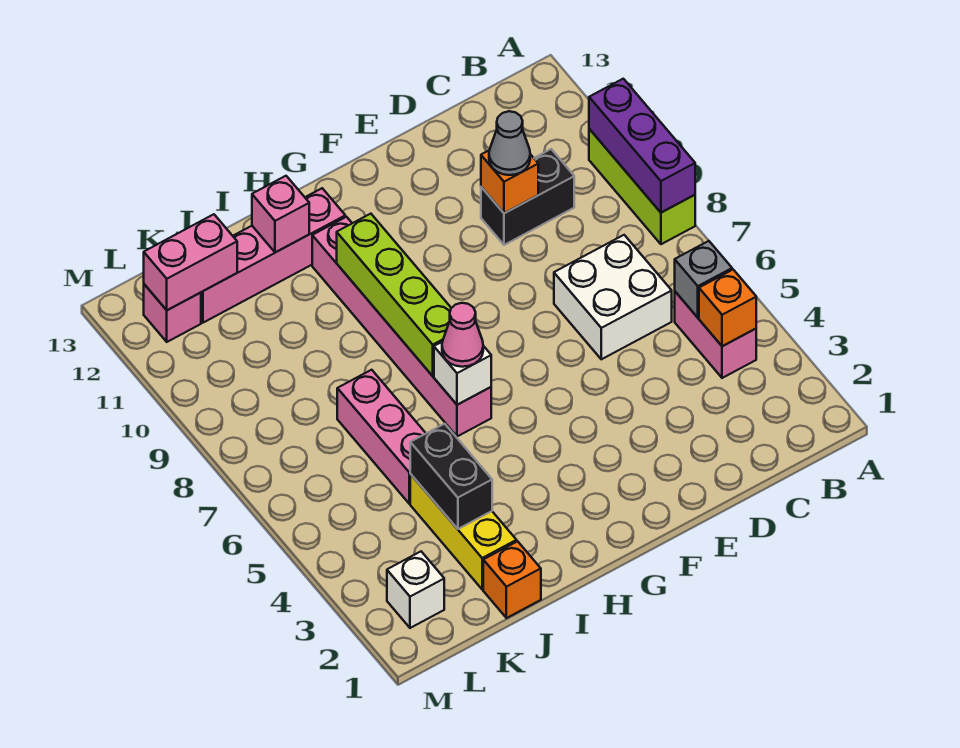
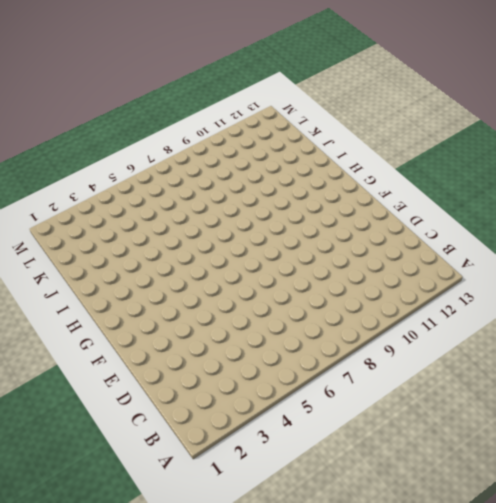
none -> lime 1x3 brick [589,129,695,244]
none -> pink 1x2 brick [675,292,756,378]
none -> white 2x2 brick [554,235,672,359]

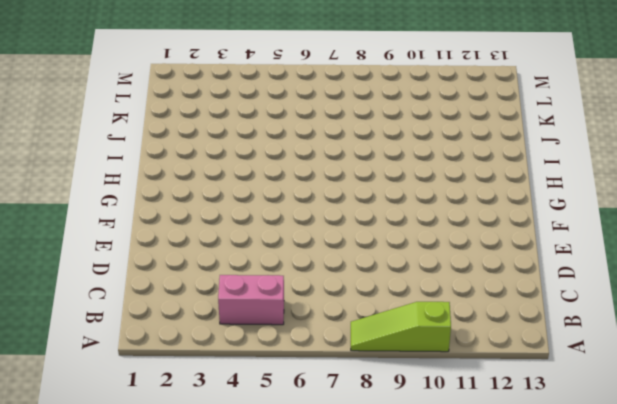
lime 1x3 slope [351,302,451,352] -> lime 1x3 brick [589,129,695,244]
none -> white 2x2 brick [554,235,672,359]
none -> black 1x2 brick [481,149,574,245]
none -> pink 1x6 brick [312,217,491,436]

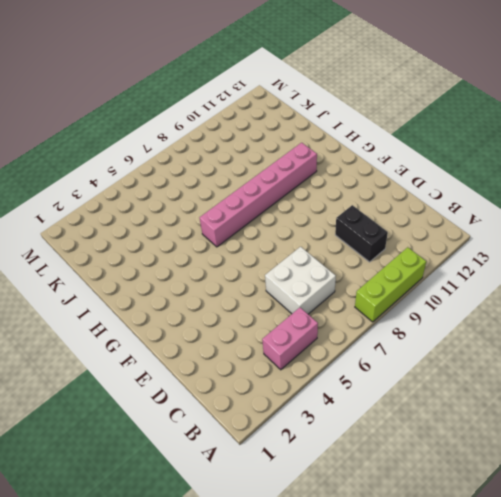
none -> pink 1x4 brick [201,188,345,323]
none -> orange 1x1 brick [483,541,541,618]
none -> yellow 1x3 brick [410,474,517,589]

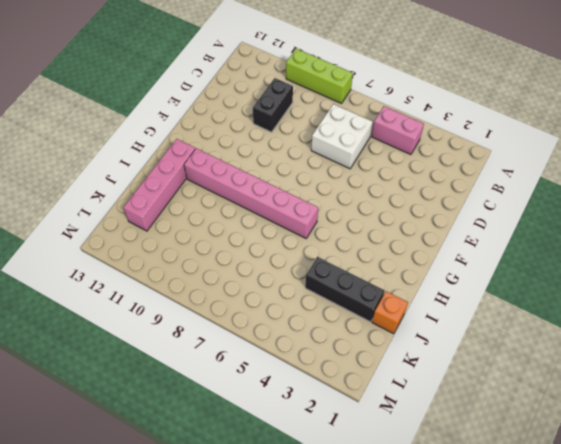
black 1x3 brick [305,257,385,322] -> yellow 1x3 brick [410,474,517,589]
none -> pink 1x3 brick [337,370,426,504]
none -> white 1x1 brick [387,552,444,628]
none -> pink 1x1 brick [144,284,201,342]

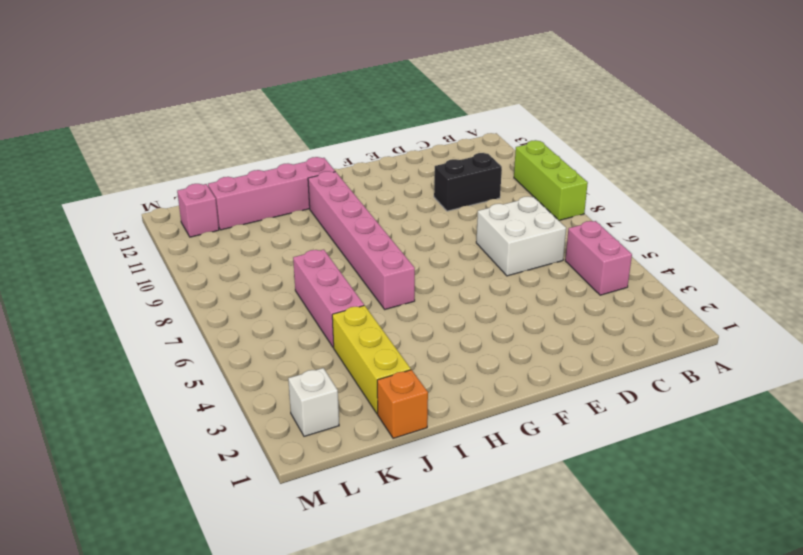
none -> purple 1x3 brick [589,79,695,213]
none -> orange 1x1 brick [699,270,756,346]
none -> grey 1x1 brick [675,241,732,317]

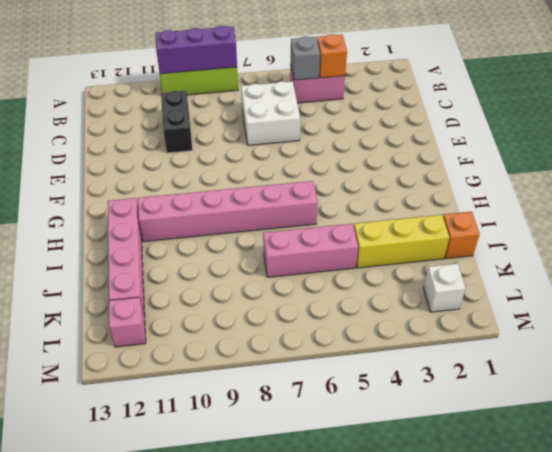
none -> orange 1x1 brick [481,150,538,213]
none -> white 1x1 brick [434,342,491,405]
none -> lime 1x4 brick [337,214,451,376]

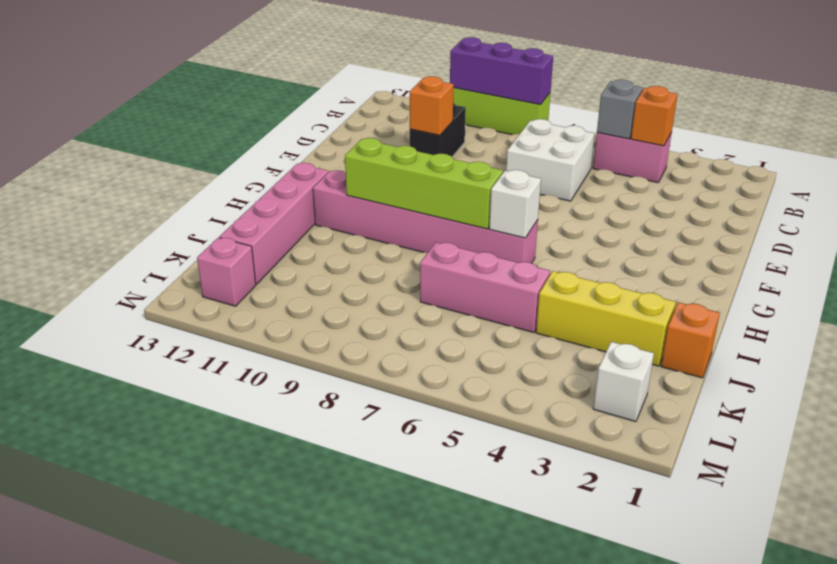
none -> pink 1x1 brick [252,176,309,253]
none -> black 1x2 brick [410,424,492,529]
none -> pink 1x2 brick [144,214,237,310]

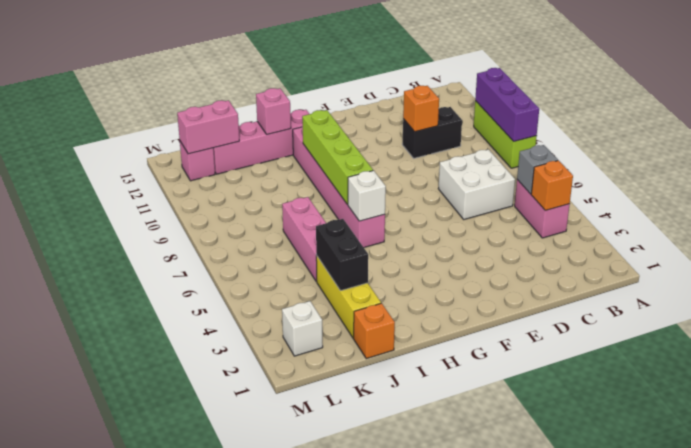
none -> grey 1x1 cone [489,111,530,175]
none -> pink 1x1 cone [442,303,483,367]

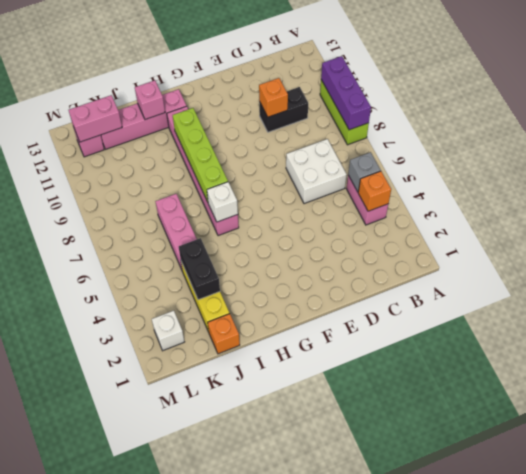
none -> grey 1x1 cone [489,111,530,175]
none -> pink 1x1 cone [442,303,483,367]

